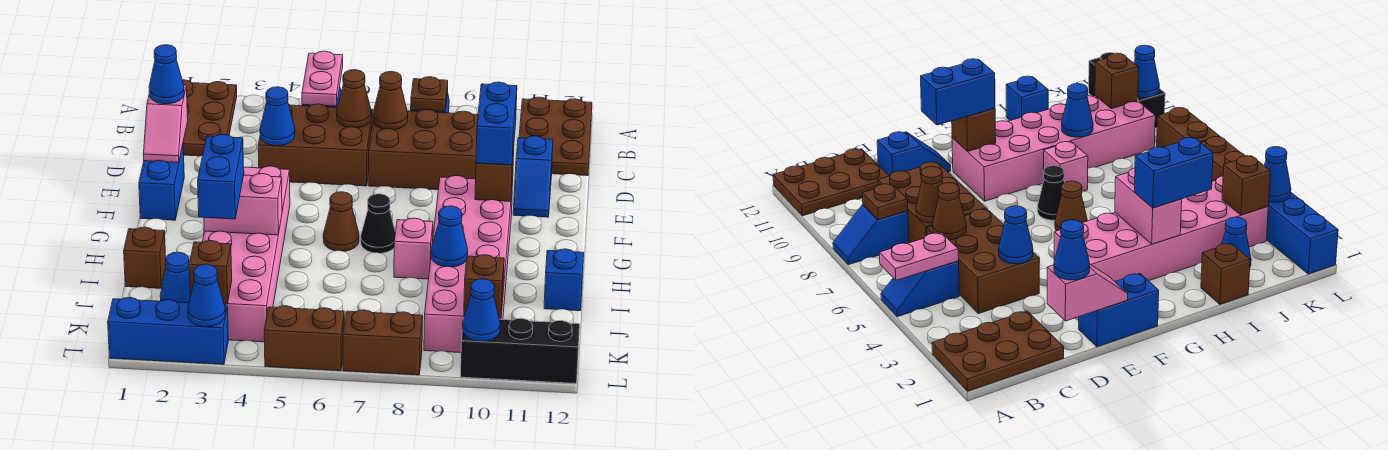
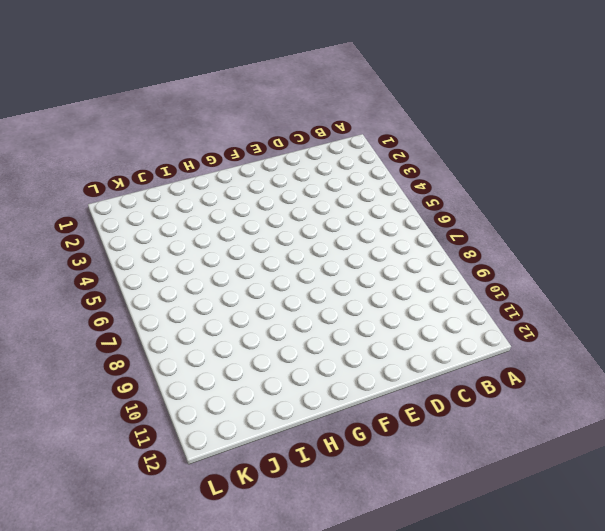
none -> brown 2x3 plate [182,80,237,156]
none -> blue 1x2 slope [881,261,959,317]
none -> blue 1x2 slope [833,205,909,265]
none -> brown 2x3 plate [519,97,592,176]

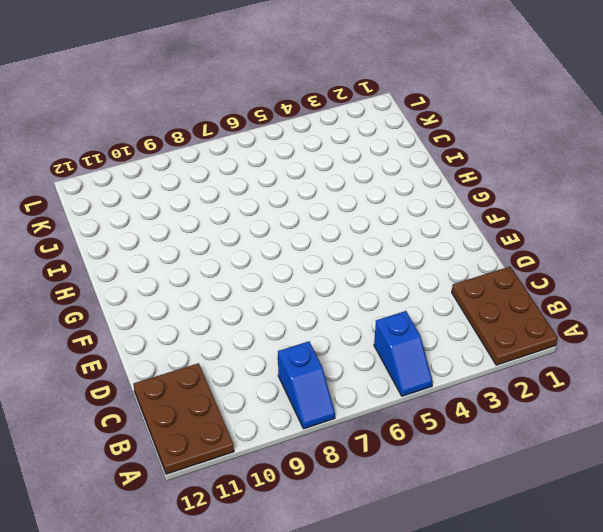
none -> brown 2x3 brick [258,104,373,186]
none -> brown 2x3 brick [368,109,478,190]
none -> blue 1x2 slope [513,136,553,217]
none -> blue 1x2 brick [139,145,184,220]

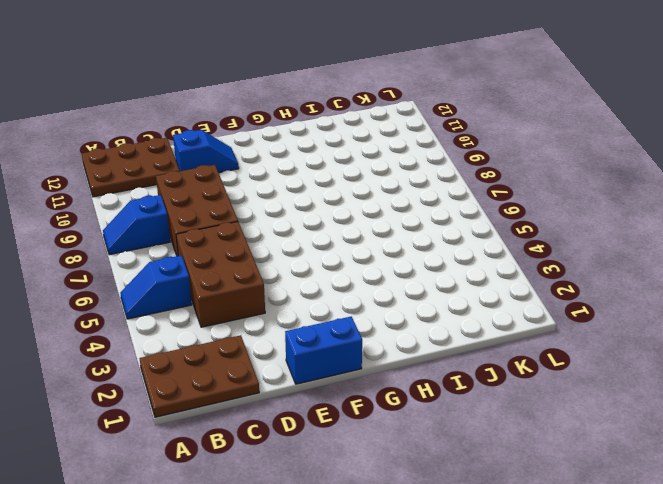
none -> pink 2x6 brick [202,166,290,342]
none -> pink 2x6 brick [424,176,513,353]
none -> brown 1x1 cone [323,192,359,251]
none -> black 1x1 cone [361,194,395,253]

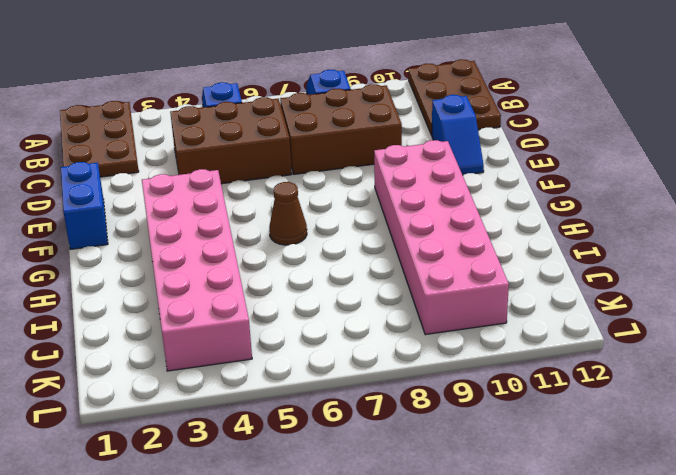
none -> black 1x1 cone [361,194,395,253]
none -> pink 1x1 brick [394,218,433,279]
none -> brown 1x1 brick [124,227,166,288]
none -> blue 1x1 brick [544,249,584,311]

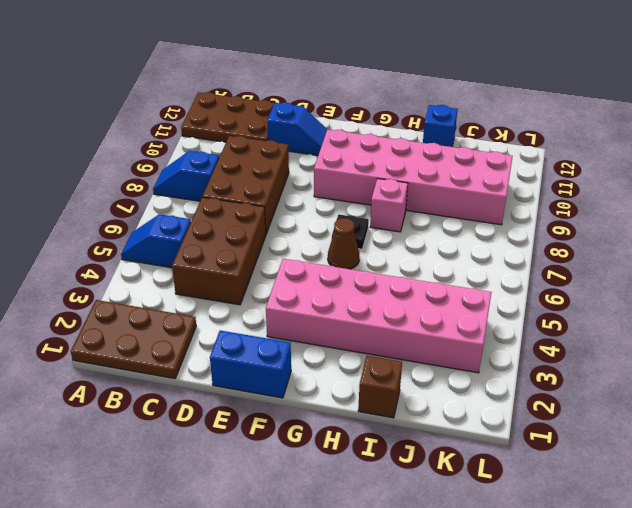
black 1x1 plate [332,214,369,249] -> black 1x1 cone [361,194,395,253]
none -> blue 1x1 cone [160,252,190,303]
none -> blue 1x3 brick [108,297,228,364]
none -> brown 1x2 brick [264,306,344,371]
none -> brown 1x2 brick [343,310,423,375]

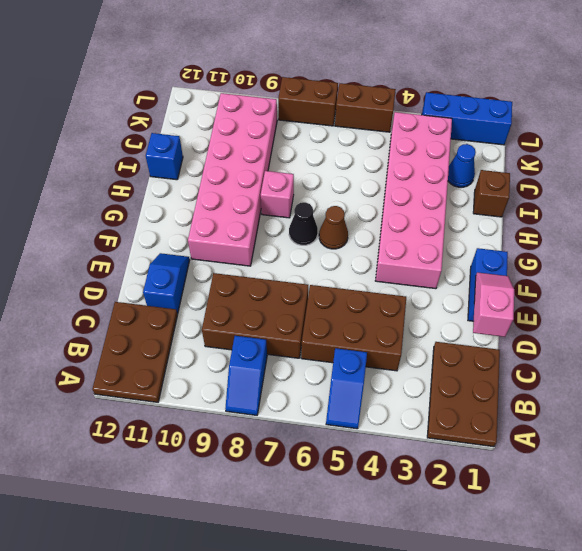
none -> black 1x3 brick [461,318,580,384]
none -> pink 1x2 plate [302,51,343,106]
none -> brown 1x1 plate [411,77,448,112]
none -> brown 1x1 cone [337,70,371,128]

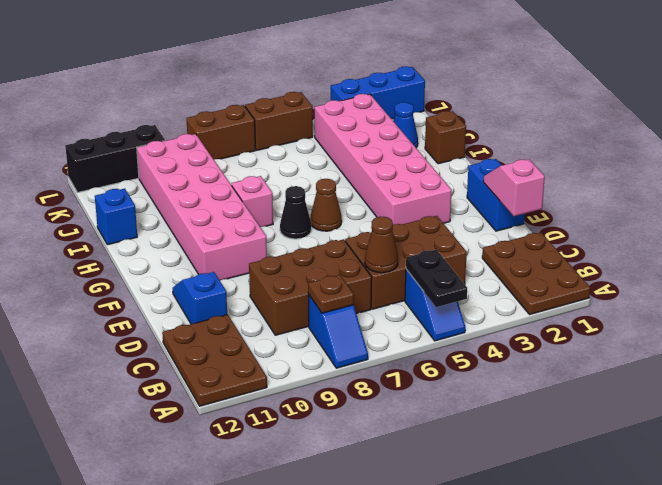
black 1x2 plate [406,250,467,307] -> pink 1x2 plate [302,51,343,106]
none -> brown 1x1 cone [373,72,408,130]
none -> blue 1x1 cone [260,87,295,146]
none -> brown 1x1 brick [475,149,514,202]
none -> pink 1x2 brick [204,174,282,235]

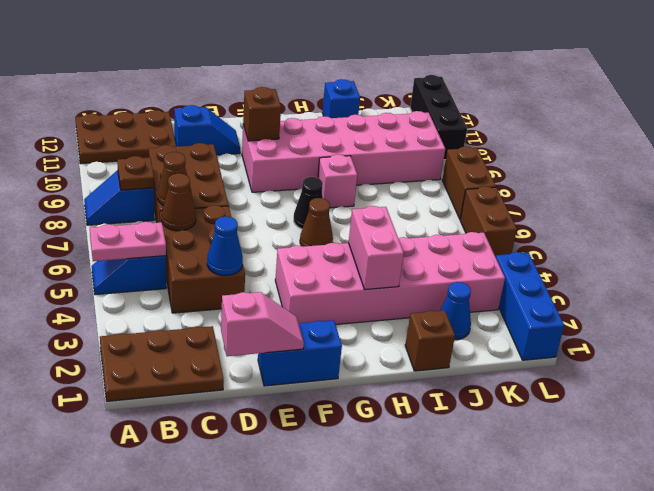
none -> blue 1x1 cone [431,206,468,267]
none -> brown 1x1 brick [189,241,232,303]
none -> brown 1x1 brick [464,255,504,318]
none -> blue 1x1 cone [188,264,225,327]

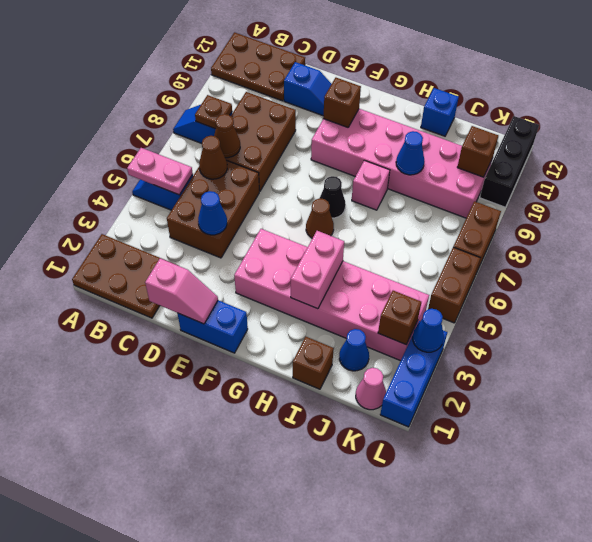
pink 1x1 cone [356,368,386,410] -> none
none -> blue 1x1 cone [463,279,500,341]
none -> blue 1x1 cone [149,45,184,104]
none -> blue 1x2 brick [476,82,517,165]
none -> blue 1x2 brick [198,134,244,219]

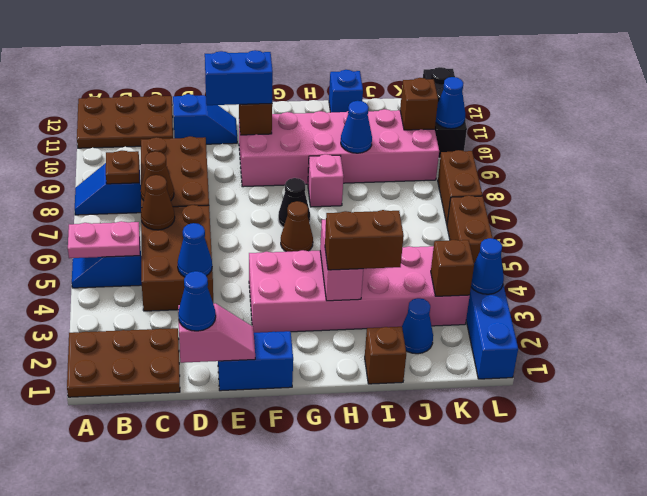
brown 1x2 brick [325,210,404,270] -> blue 1x2 brick [198,134,244,219]

